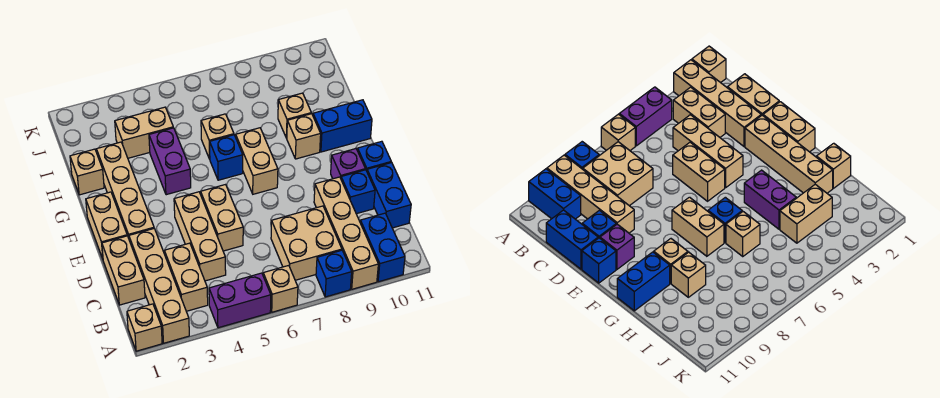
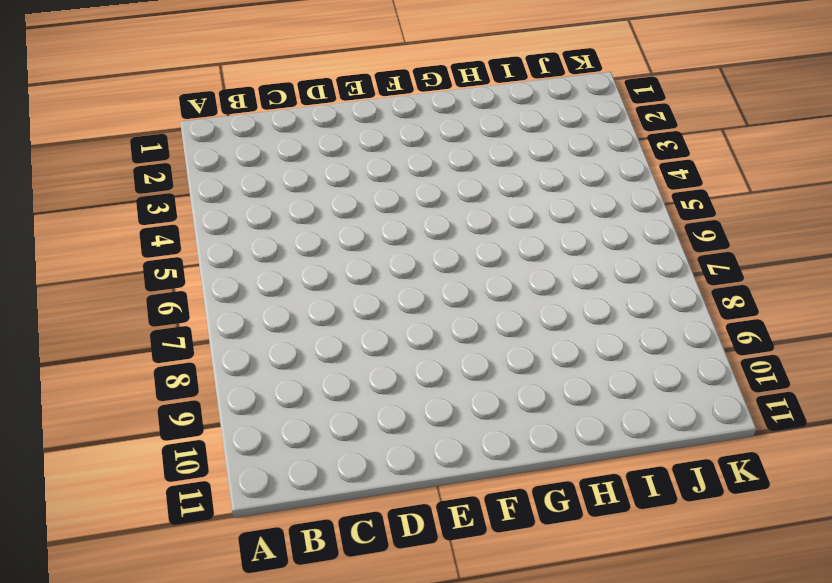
none -> tan 1x1 brick [127,304,162,351]
none -> tan 1x4 brick [129,228,189,343]
none -> purple 1x2 brick [209,273,271,328]

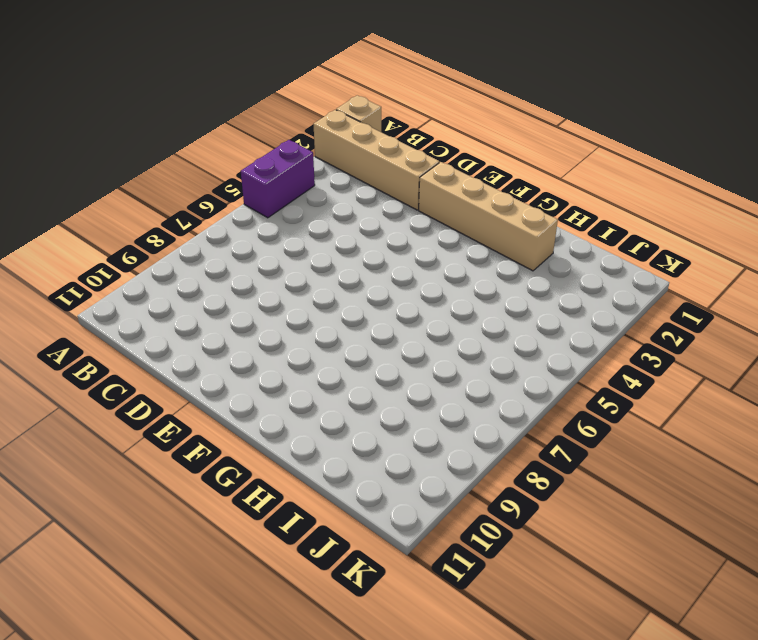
none -> tan 1x1 brick [263,265,298,312]
none -> blue 1x1 brick [316,250,352,297]
none -> tan 1x4 brick [314,177,378,289]

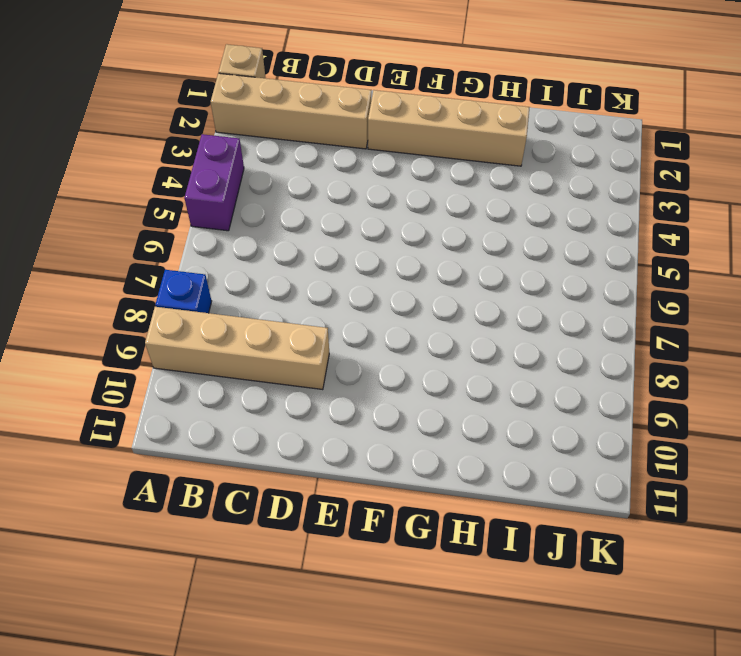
none -> tan 1x1 brick [263,265,298,312]
none -> blue 1x2 brick [360,213,405,282]
none -> tan 1x2 brick [164,243,208,311]

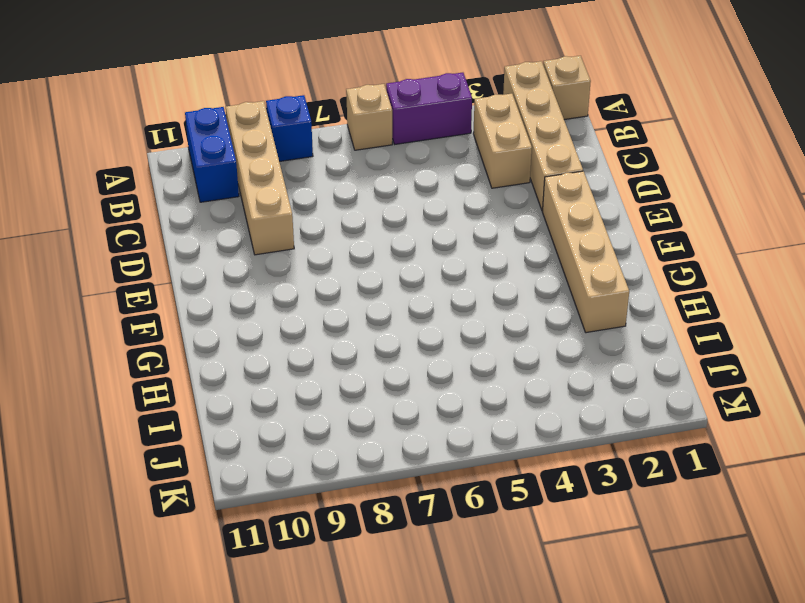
none -> tan 2x2 brick [271,206,342,280]
none -> tan 1x2 brick [102,236,145,305]
none -> tan 1x3 brick [174,192,226,281]

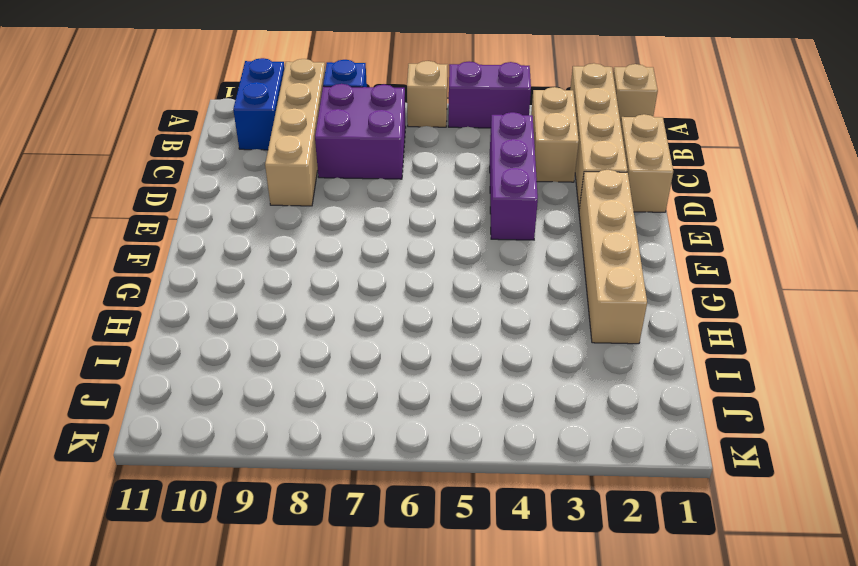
purple 2x2 brick [315,84,406,179] -> tan 2x2 brick [271,206,342,280]
purple 1x3 brick [490,112,538,240] -> tan 1x3 brick [174,192,226,281]
none -> blue 1x2 brick [367,162,411,228]
none -> tan 1x2 brick [201,185,243,251]
none -> blue 1x1 brick [341,170,375,214]

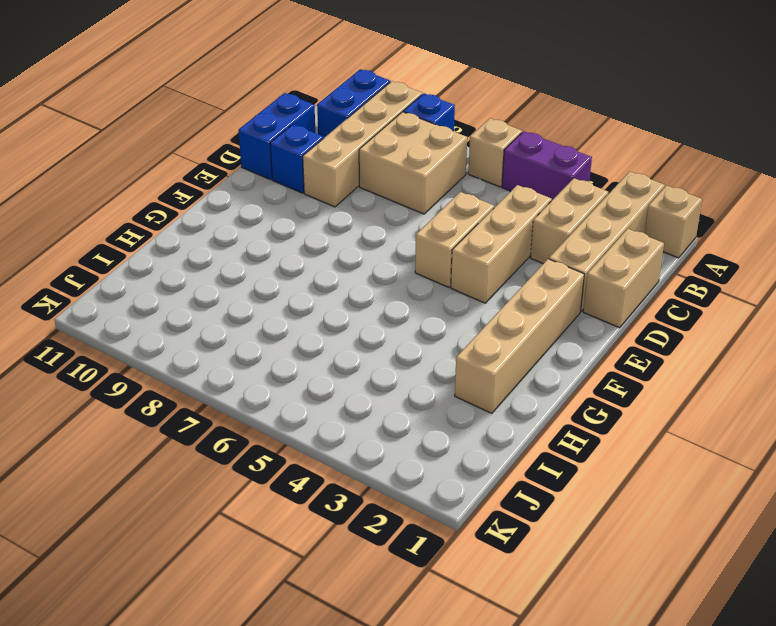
none -> tan 1x2 brick [86,192,127,259]
none -> purple 1x1 brick [331,149,365,179]
none -> blue 1x1 brick [357,141,391,171]

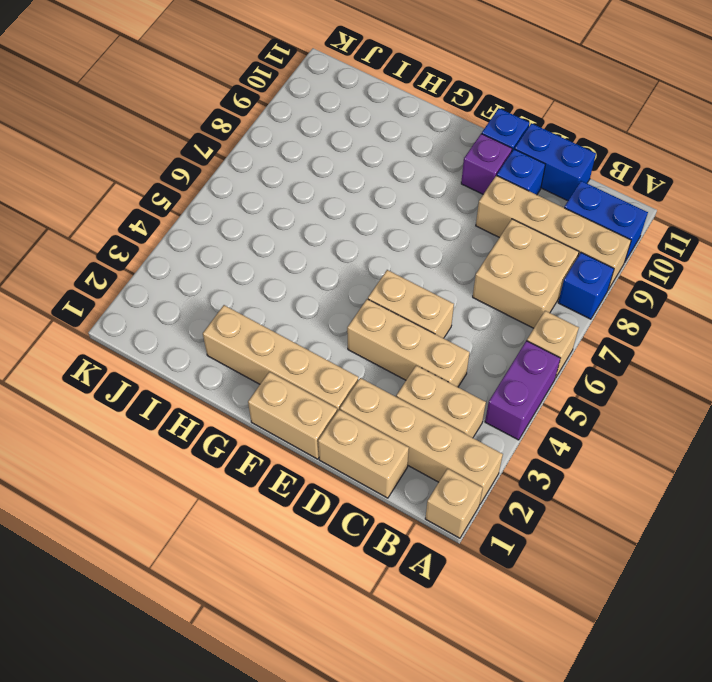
none -> tan 1x2 brick [235,128,278,194]
none -> purple 1x2 brick [149,128,191,195]
none -> blue 1x1 brick [210,135,243,180]

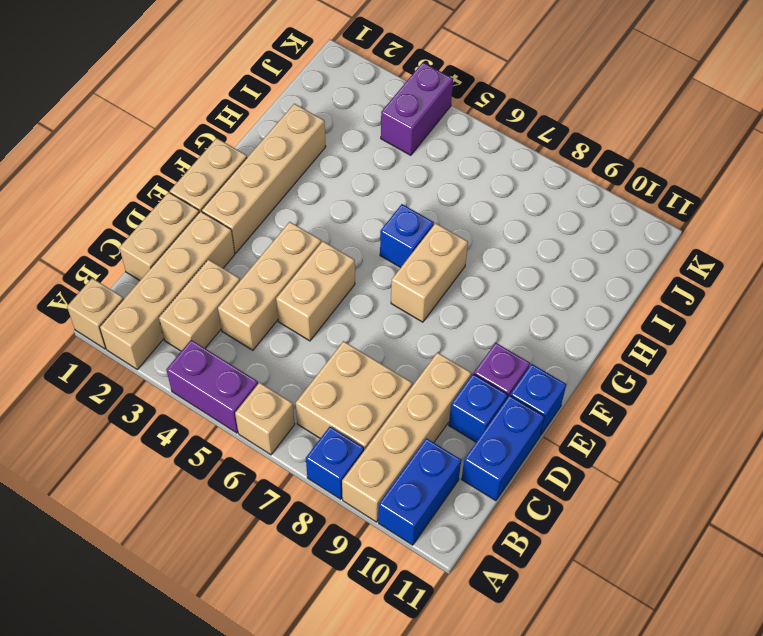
purple 1x2 brick [381,62,453,155] -> purple 1x2 brick moved to [149,128,191,195]
none -> tan 1x1 brick [287,114,321,159]
none -> blue 1x2 brick [313,100,372,152]
none -> tan 1x1 brick [70,149,104,195]

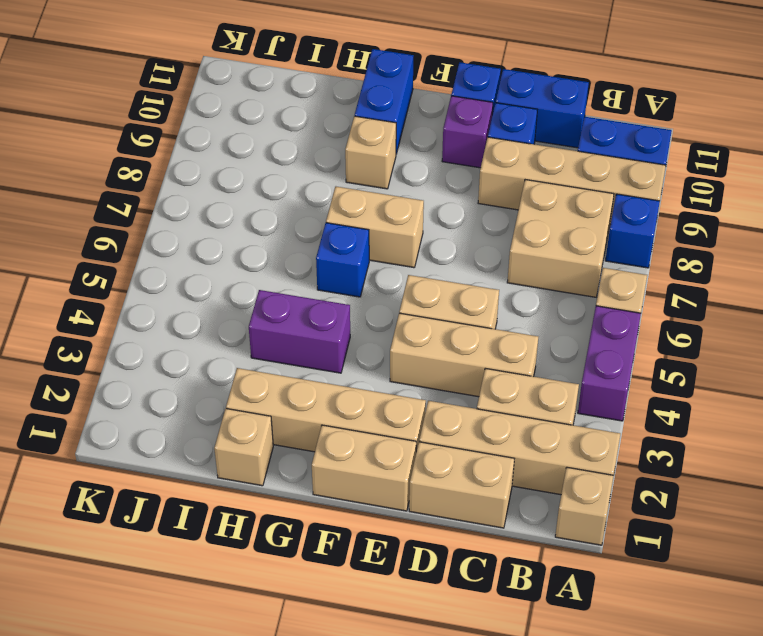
none -> tan 1x1 brick [201,114,234,159]
none -> tan 1x1 brick [278,93,311,138]
none -> tan 1x2 brick [115,107,173,158]

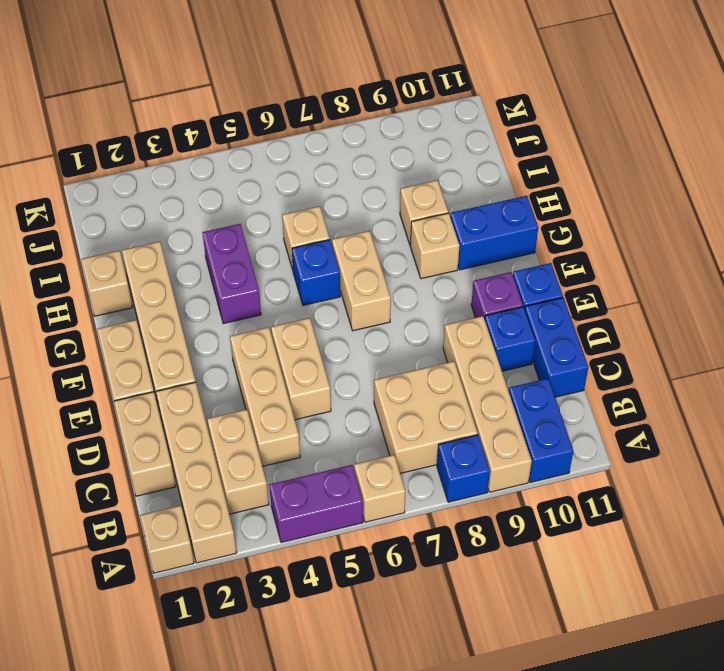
none -> tan 1x2 brick [115,107,173,158]

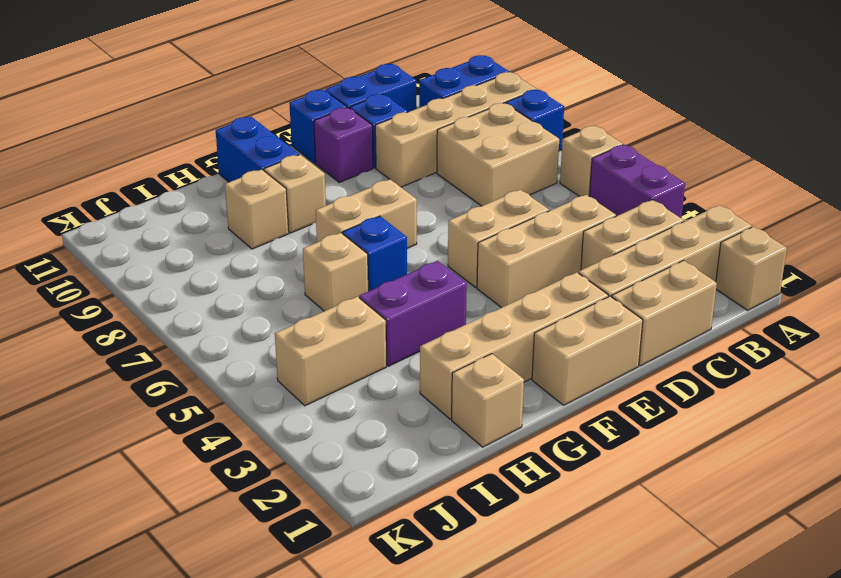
tan 1x2 brick [275,297,386,406] -> tan 1x2 brick turned to [115,107,173,158]

